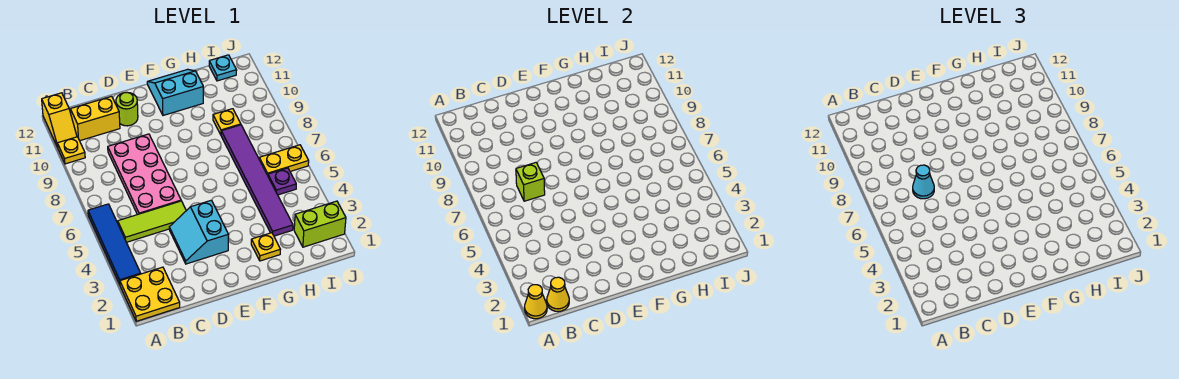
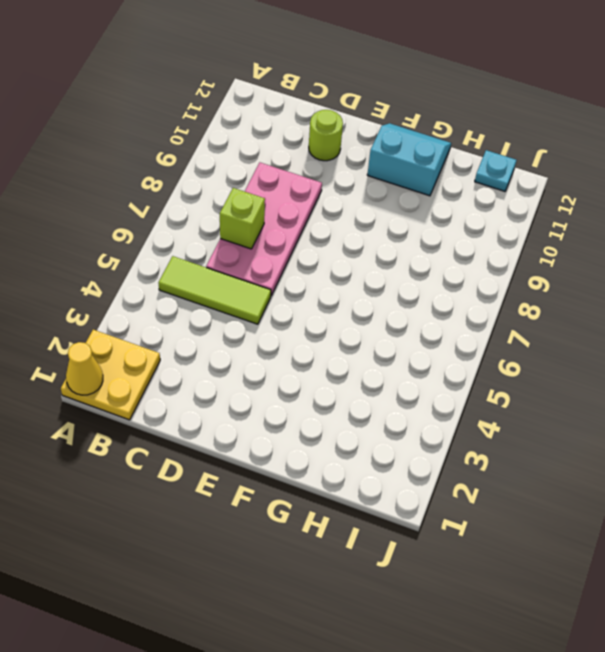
none -> blue 1x4 tile [88,204,141,284]
none -> yellow 1x1 plate [57,137,85,164]
none -> yellow 1x2 slope [42,93,77,147]

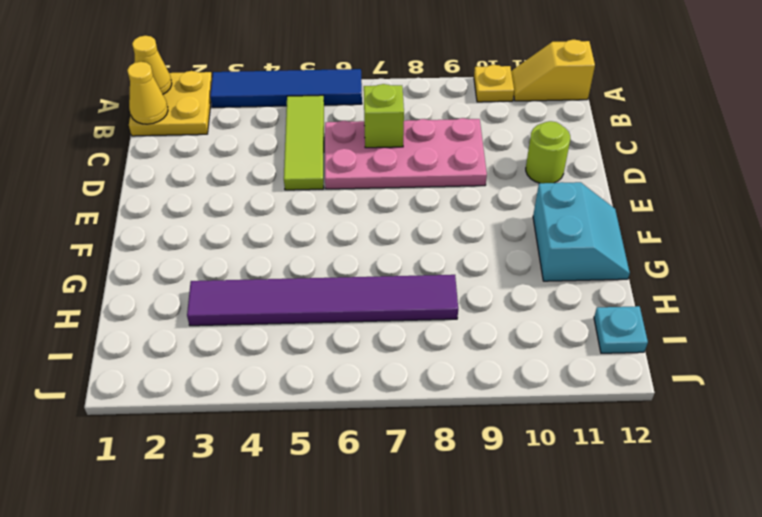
none -> yellow 1x2 brick [70,96,120,141]
none -> cyan 2x2 slope [169,200,229,264]
none -> yellow 1x1 plate [251,233,280,261]

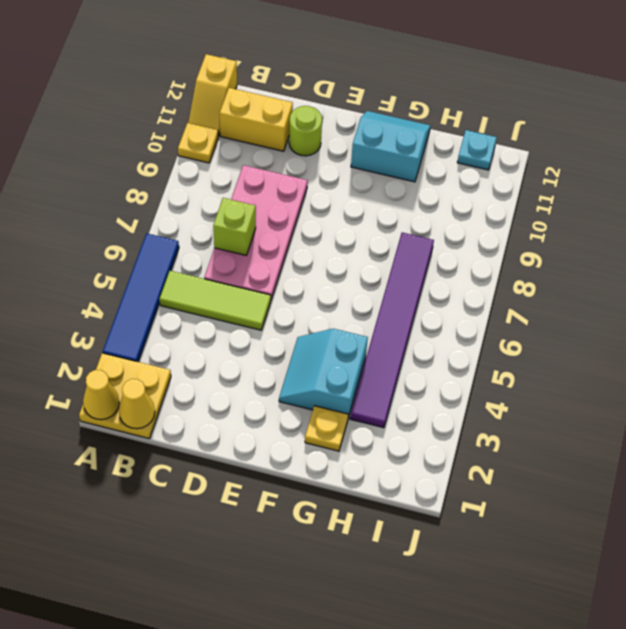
cyan 2x2 slope [279,329,368,418] -> cyan 2x2 slope moved to [169,200,229,264]
none -> yellow 1x1 plate [213,109,241,135]
none -> lime 1x2 brick [294,201,346,247]
none -> purple 1x1 plate [268,168,296,195]

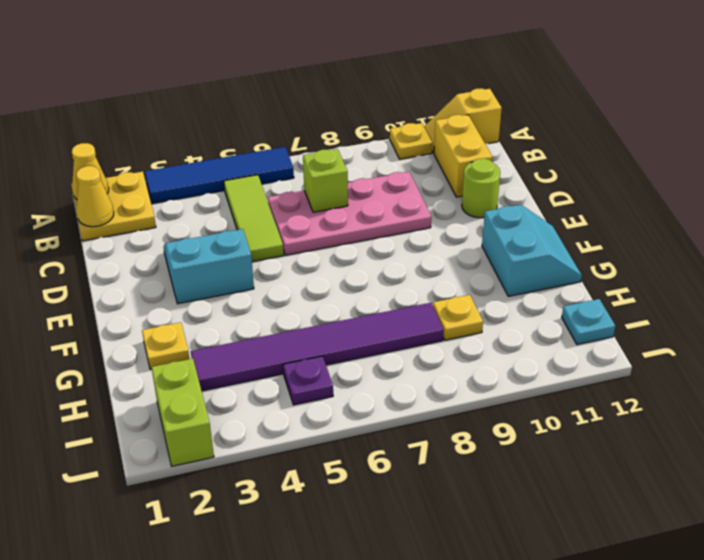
none -> yellow 1x2 plate [259,145,309,175]
none -> cyan 1x1 cone [913,165,934,199]

